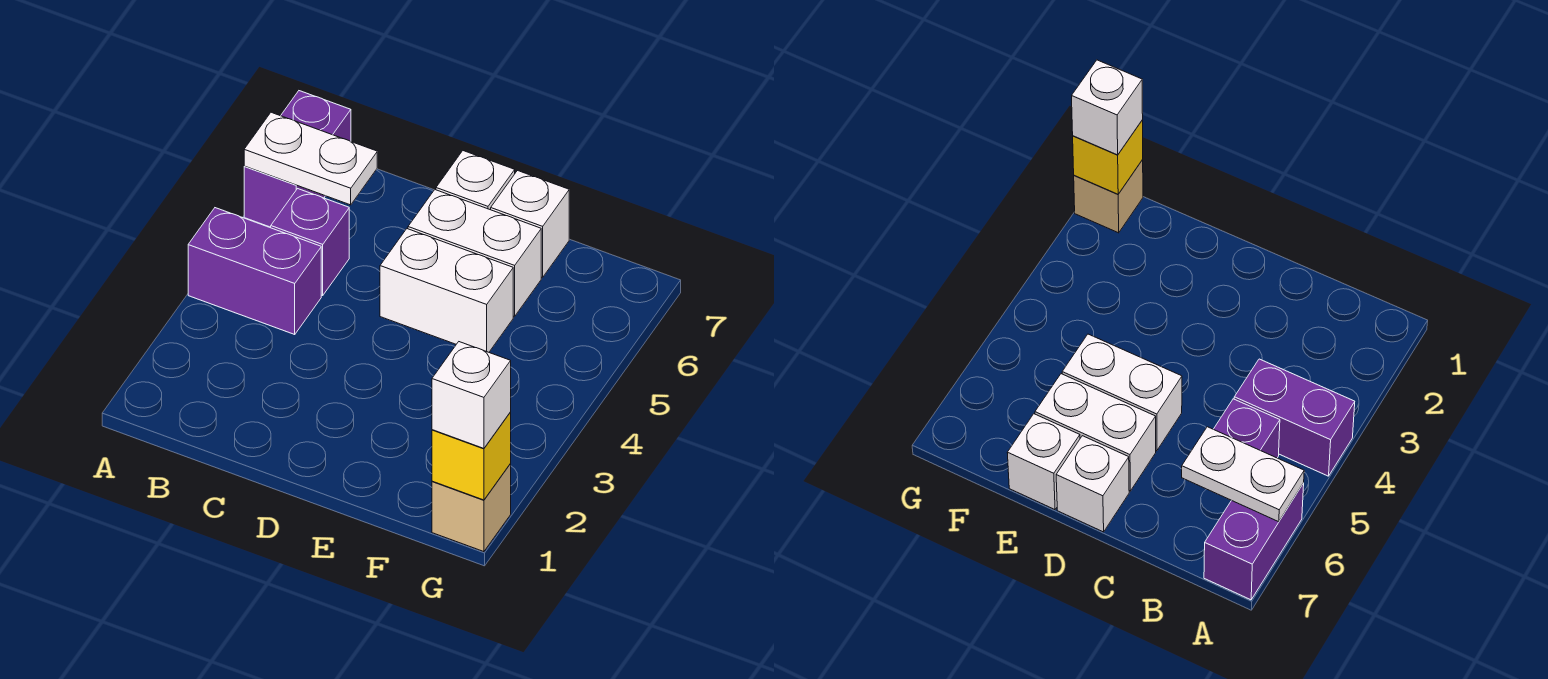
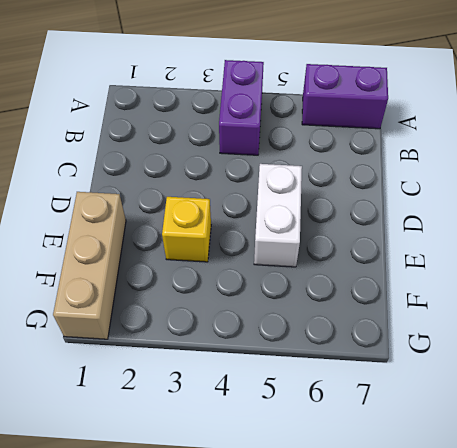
tan 1x3 brick [53,192,126,339] -> tan 1x1 brick [432,464,511,552]
yellow 1x1 brick [162,197,211,262] -> yellow 1x1 brick moved to [432,412,511,500]
none -> purple 1x1 brick [271,189,349,295]
none -> white 1x2 brick [408,190,541,316]

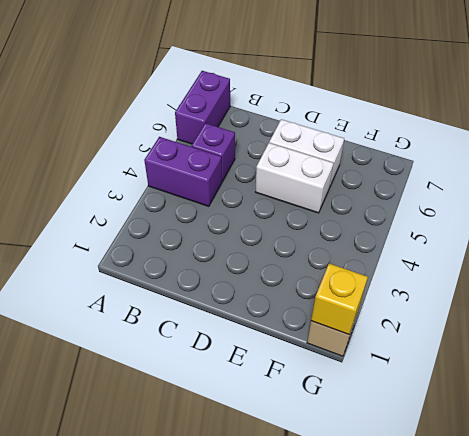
none -> white 1x1 brick [436,151,515,210]
none -> white 1x1 brick [491,171,569,277]

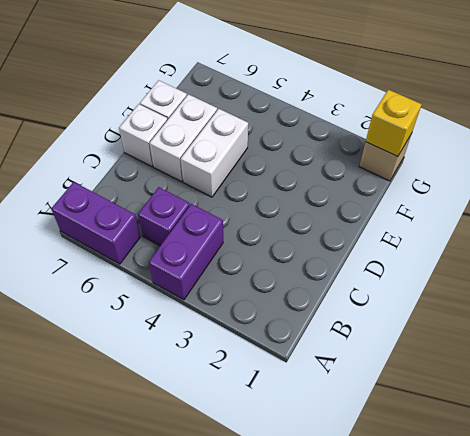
none -> white 1x2 plate [244,112,377,205]
none -> white 1x1 brick [432,342,511,448]

